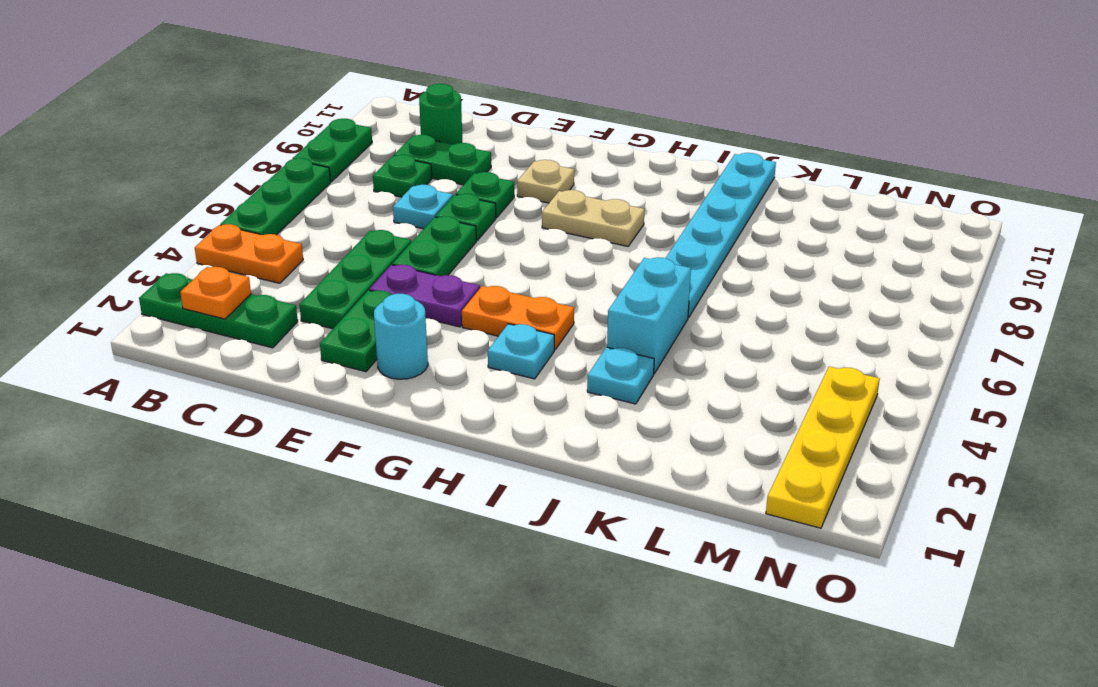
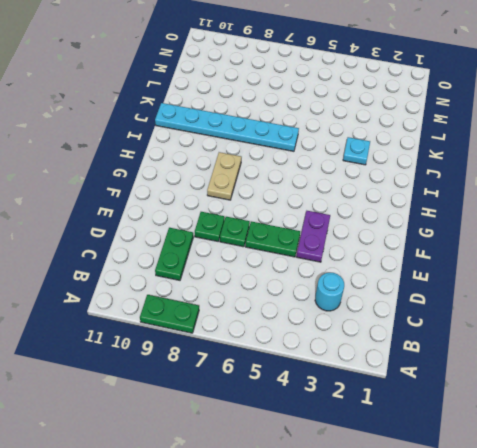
cyan 1x1 round brick [315,273,344,311] -> cyan 1x1 round brick moved to [374,294,428,379]
none -> green 1x3 plate [139,273,298,348]
none -> orange 1x2 plate [195,224,303,283]
none -> green 1x3 plate [221,158,330,235]

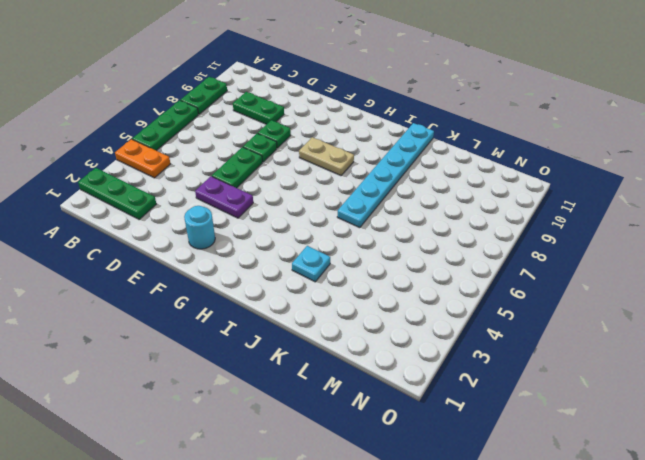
none -> green 1x1 plate [373,155,432,197]
none -> green 1x1 round brick [419,84,463,145]
none -> green 1x3 plate [300,230,411,329]

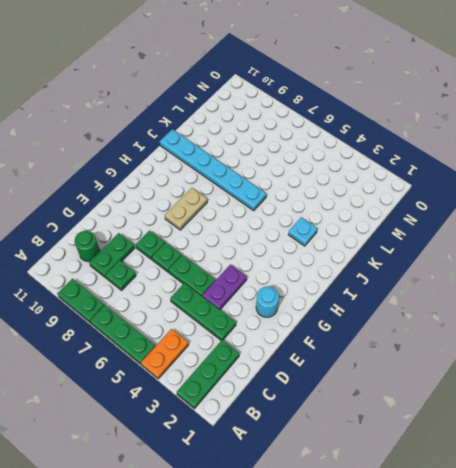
none -> cyan 1x1 plate [393,185,453,229]
none -> green 1x2 plate [320,290,392,372]
none -> tan 1x1 plate [517,160,574,203]

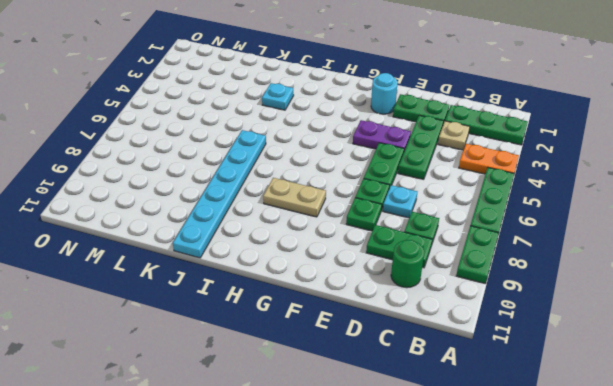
tan 1x1 plate [438,121,470,150] -> tan 1x1 plate moved to [517,160,574,203]
green 1x2 plate [393,94,449,124] -> green 1x2 plate turned to [320,290,392,372]
none -> orange 1x2 plate [462,286,574,350]
none -> cyan 1x1 plate [488,324,554,379]
none -> cyan 1x2 brick [607,258,691,374]

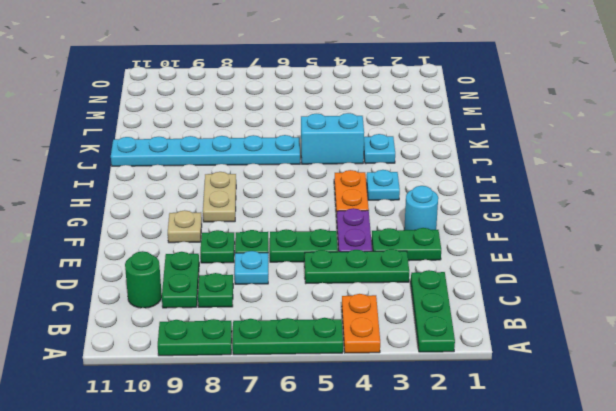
none -> yellow 1x4 plate [766,367,880,528]
none -> orange 1x1 plate [180,267,251,319]

